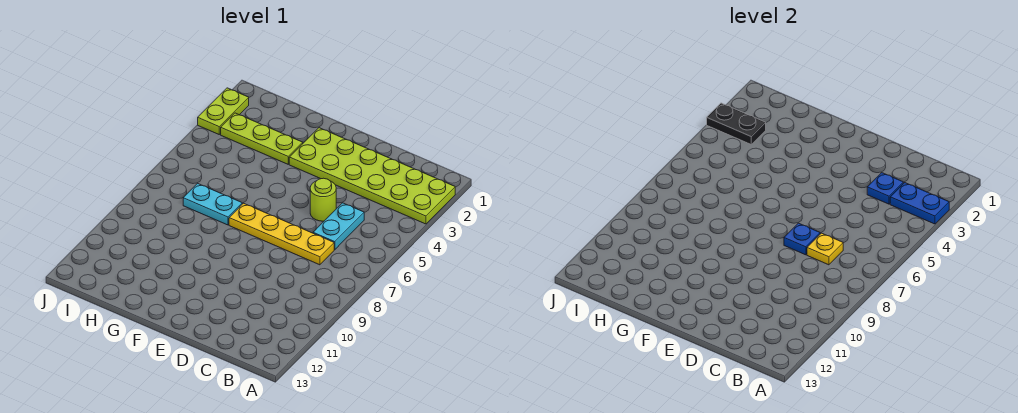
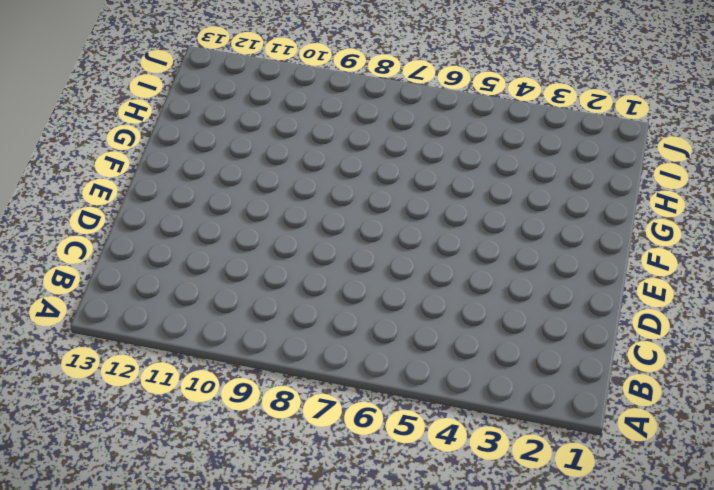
none -> lime 2x6 plate [289,128,455,224]
none -> cyan 1x2 plate [313,203,364,250]
none -> yellow 1x4 plate [229,203,334,265]

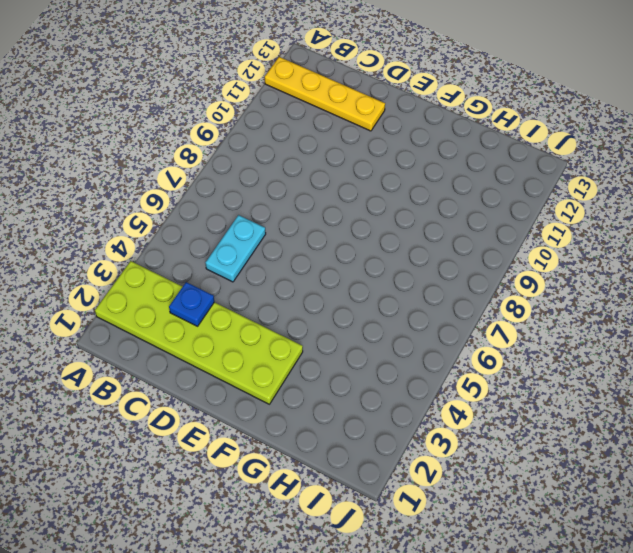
yellow 1x4 plate [265,57,385,131] -> yellow 1x4 plate moved to [229,203,334,265]
none -> lime 1x1 round brick [310,178,336,221]
none -> lime 1x3 plate [221,113,303,164]
none -> cyan 1x2 plate [183,183,242,225]

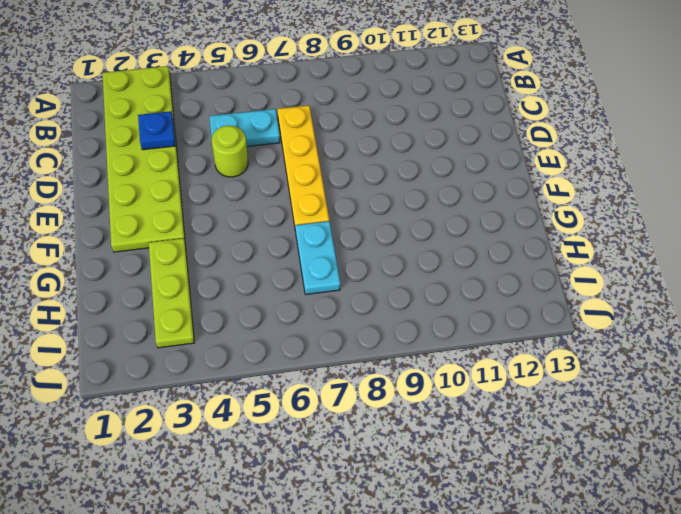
none -> lime 1x2 plate [198,88,249,134]
none -> blue 1x2 plate [890,183,949,224]
none -> yellow 1x1 plate [807,233,843,265]

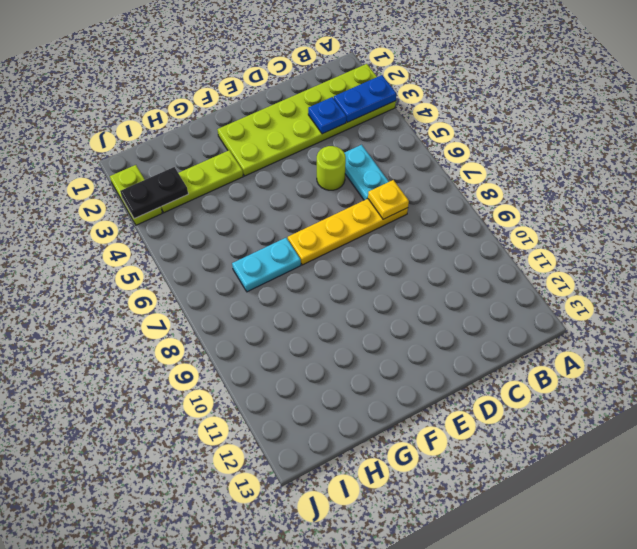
none -> blue 1x1 plate [784,223,820,255]

